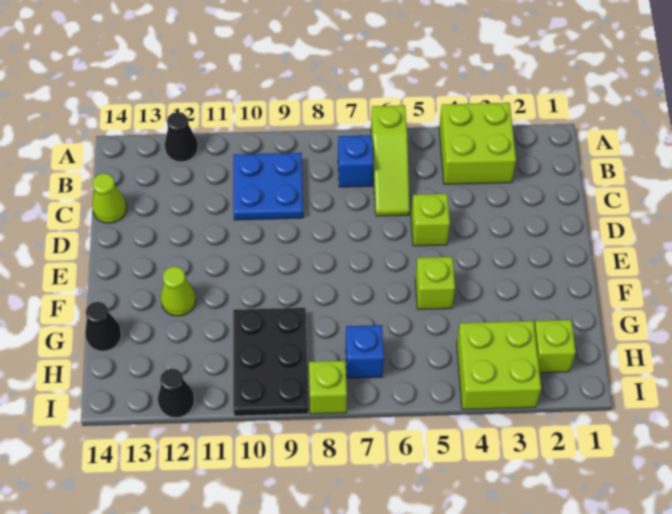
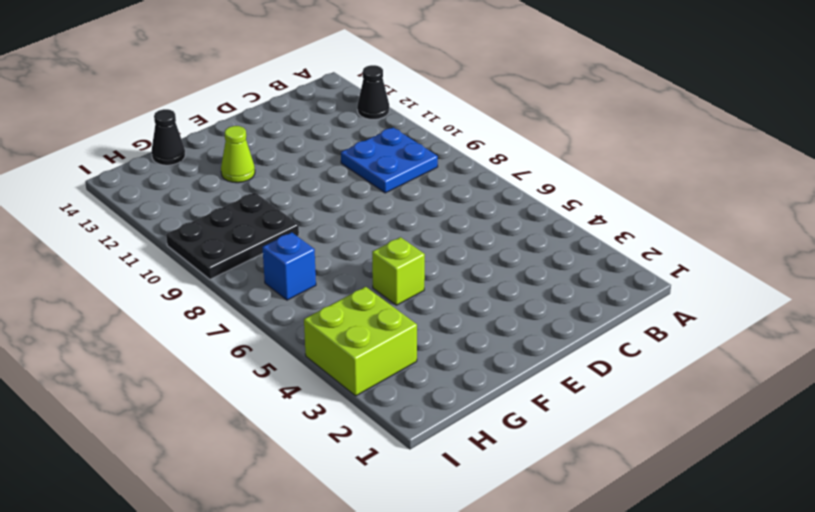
none -> lime 2x2 brick [439,103,516,184]
none -> lime 1x3 slope [371,105,410,216]
none -> blue 1x1 brick [338,135,373,187]

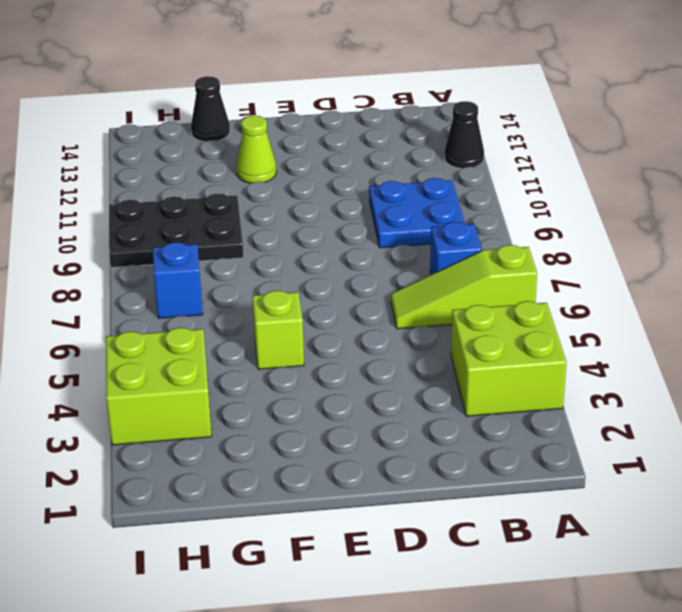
none -> lime 1x1 cone [92,173,127,223]
none -> lime 1x1 brick [411,194,450,246]
none -> lime 1x1 brick [534,320,576,373]

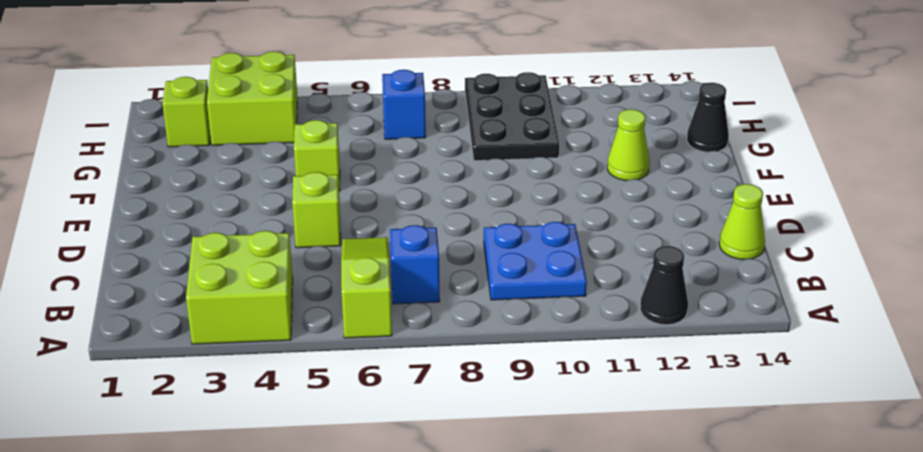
none -> lime 1x1 brick [309,361,347,414]
none -> black 1x1 cone [158,369,195,418]

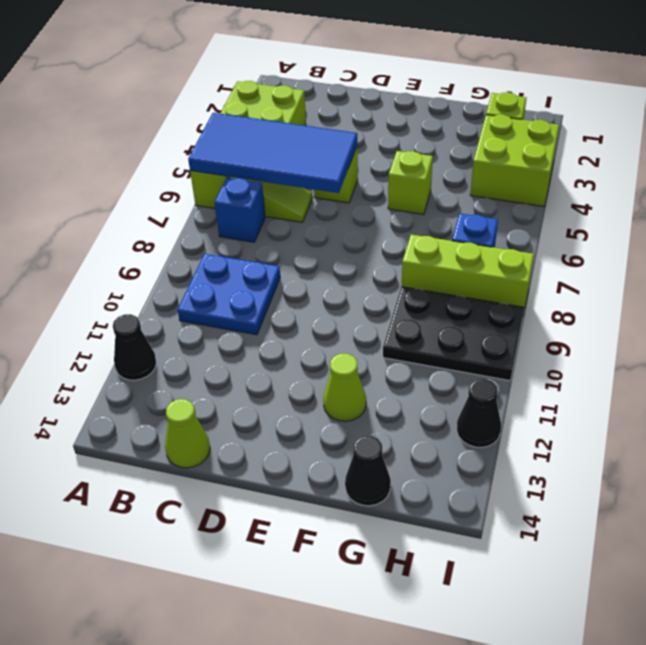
blue 2x4 tile [188,113,357,193] -> none
lime 1x3 brick [402,235,534,309] -> lime 1x1 brick [309,361,347,414]

